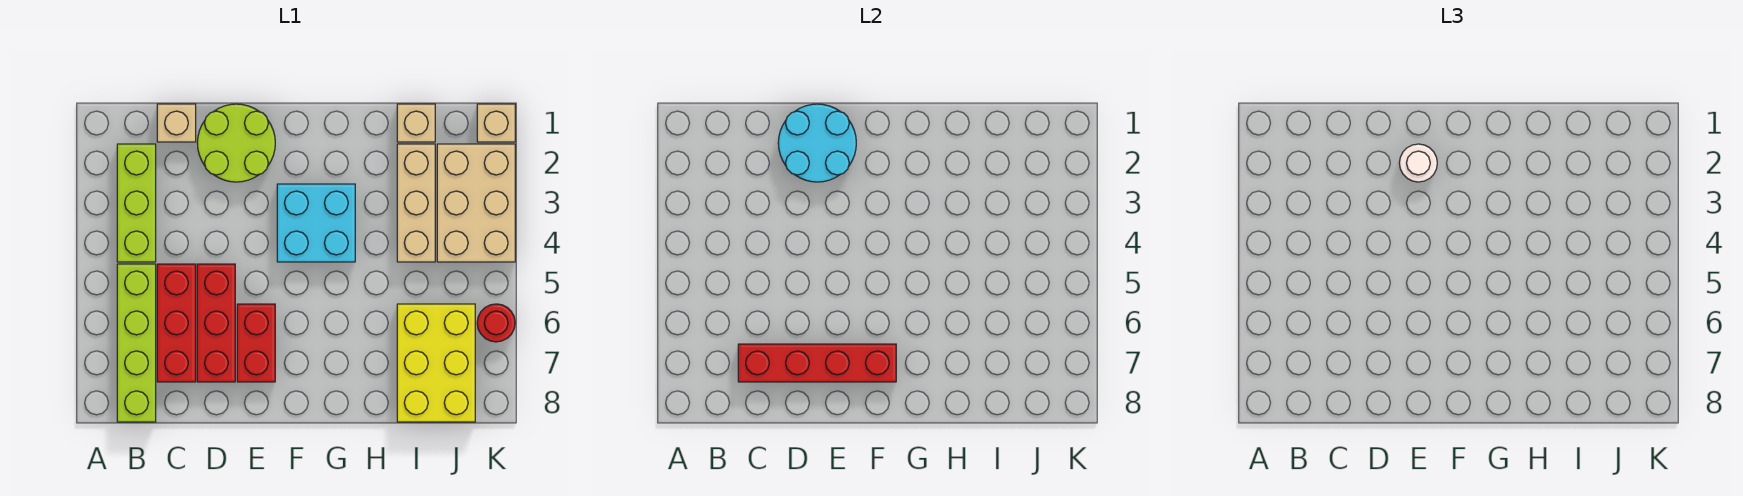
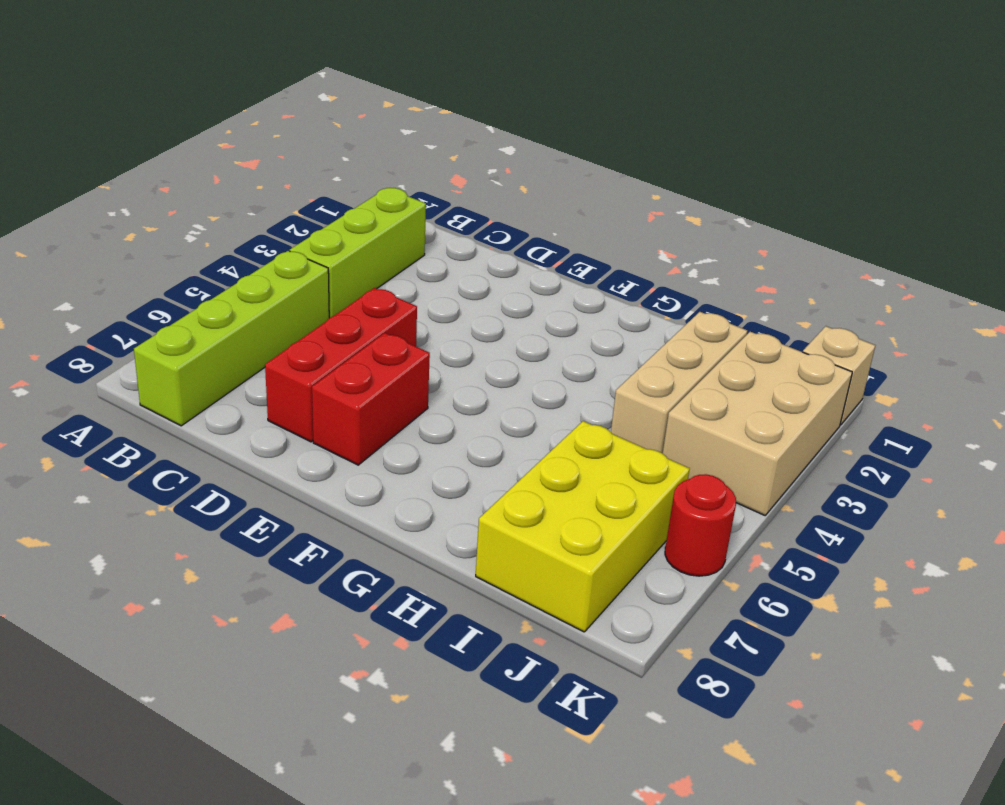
none -> tan 1x1 brick [157,104,196,142]
none -> red 1x3 brick [157,264,196,382]
none -> lime 2x2 round brick [197,104,275,182]

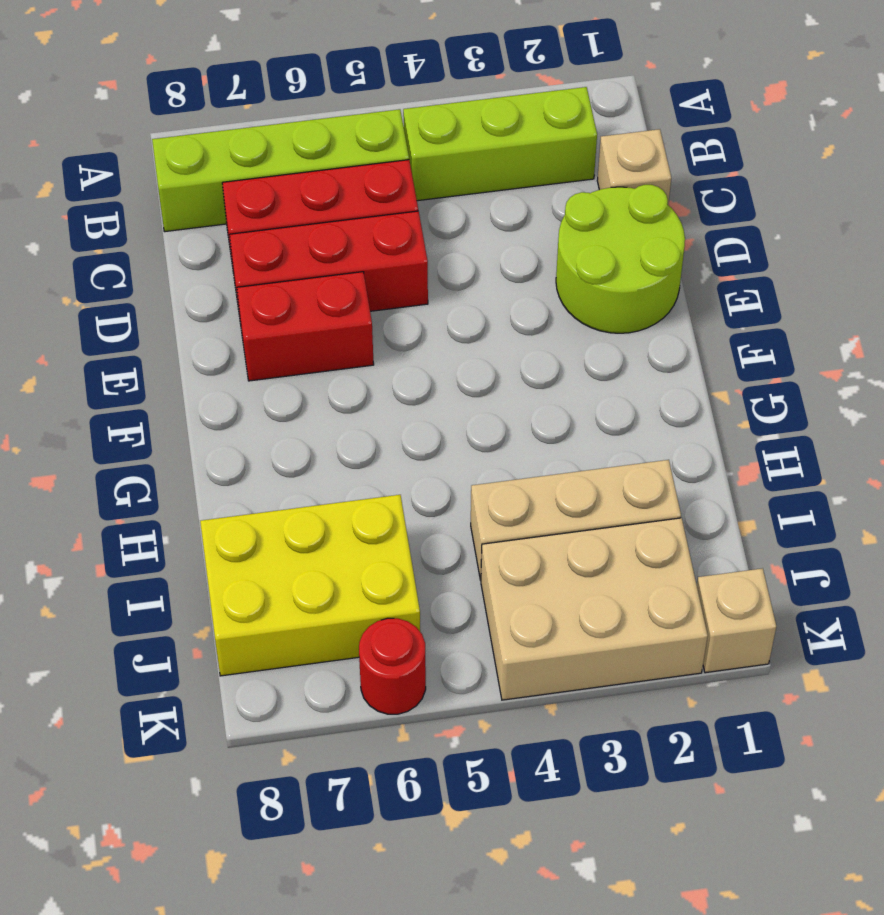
none -> cyan 2x2 brick [277,184,355,262]
none -> tan 1x1 brick [397,104,435,142]
none -> red 1x4 brick [738,344,896,382]

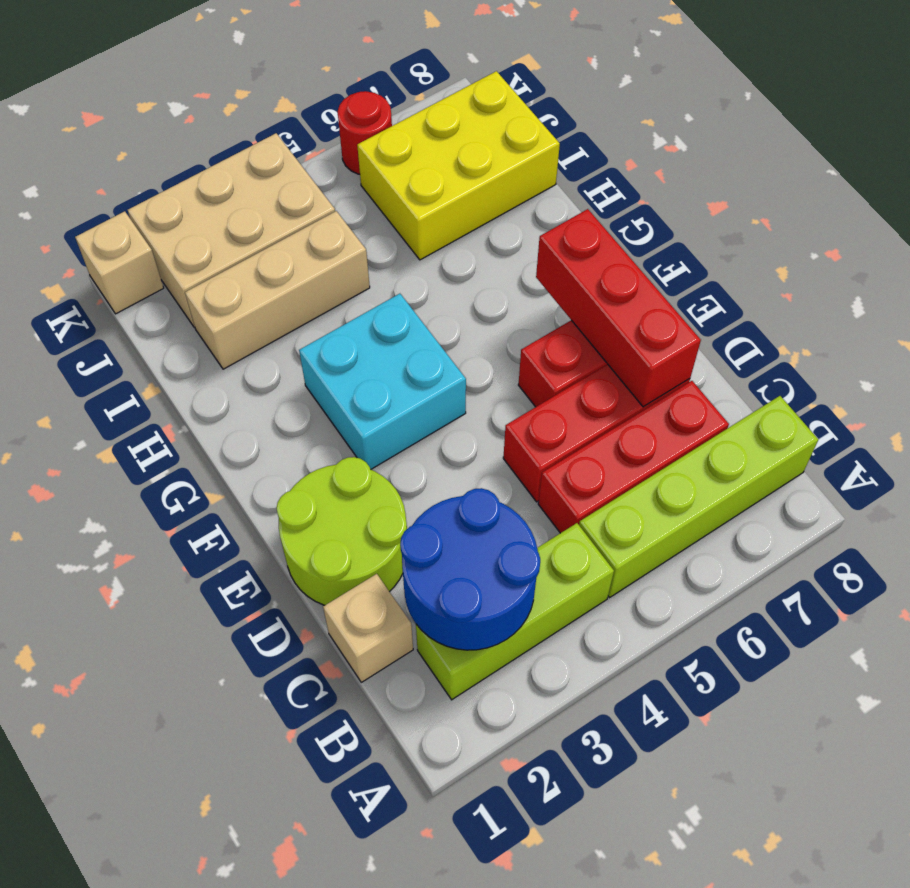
blue 2x2 round brick [400,488,540,650] -> none
red 1x3 brick [536,209,701,407] -> red 1x4 brick [738,344,896,382]
none -> tan 1x1 brick [397,104,435,142]
none -> cyan 2x2 round brick [778,104,856,182]
none -> white 1x1 round brick [1399,144,1437,182]

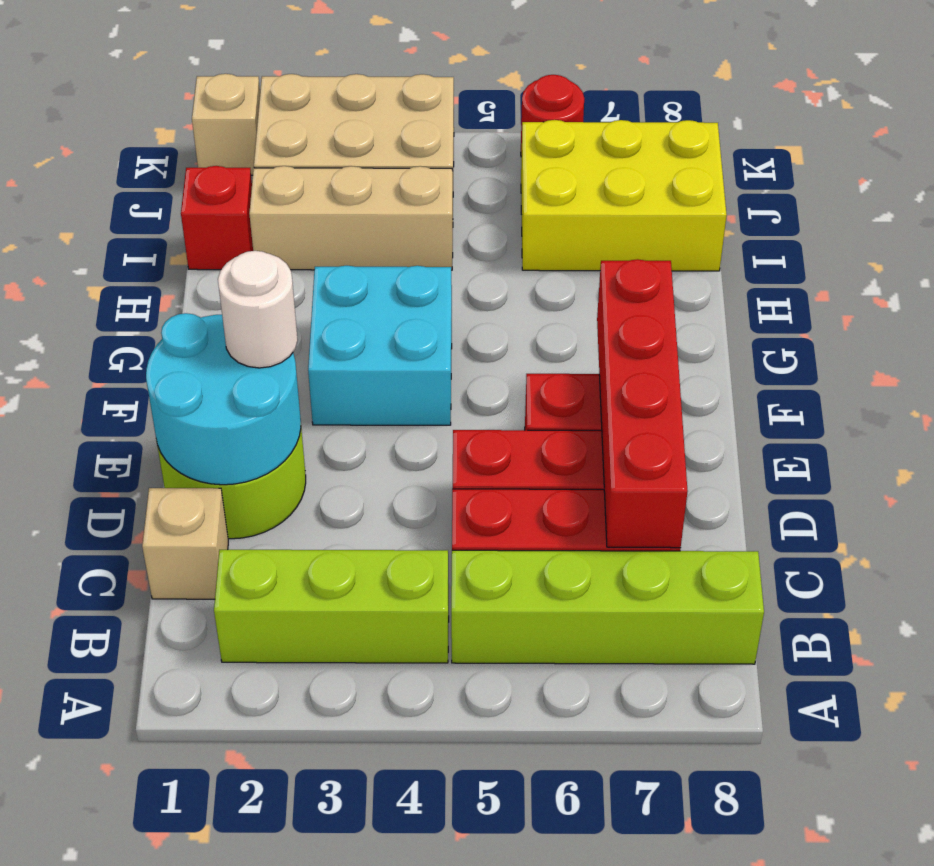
red 1x1 brick [181,166,253,270] -> tan 1x1 brick [397,104,435,142]

